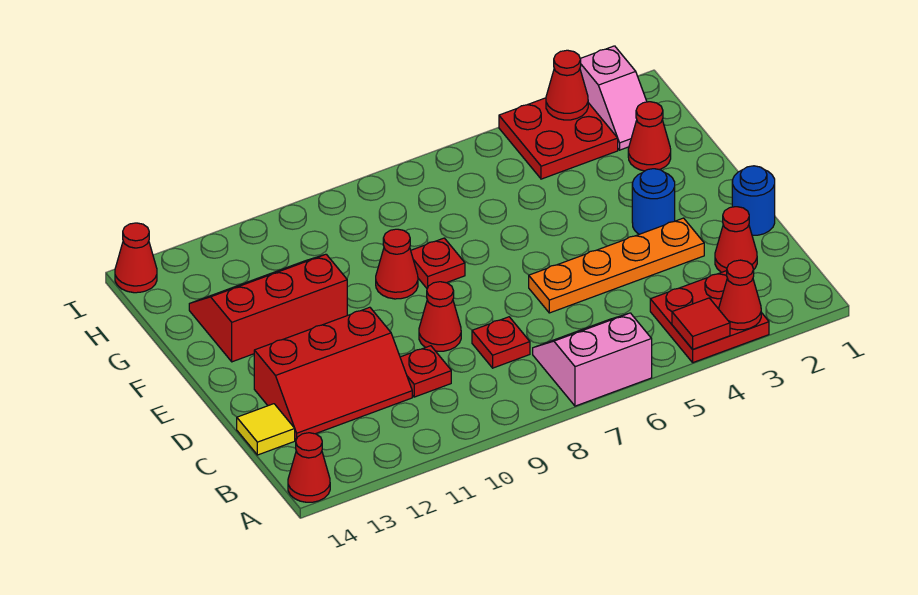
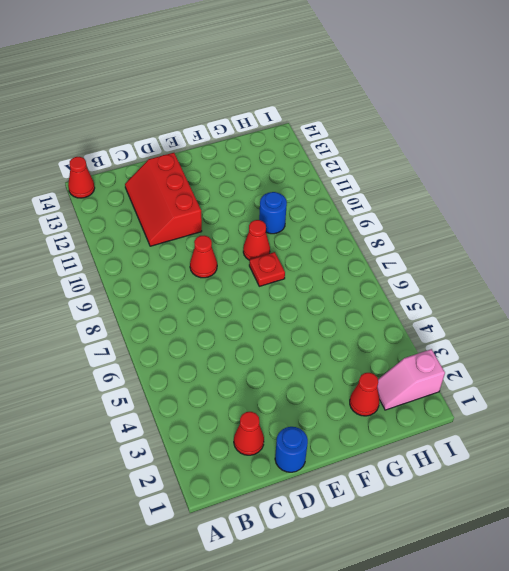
blue 1x1 round brick [259,192,287,234] -> blue 1x1 round brick moved to [632,169,675,234]
none -> red 2x2 plate [650,271,769,363]
none -> pink 2x2 slope [533,313,652,406]
none -> red 1x1 plate [472,317,530,368]

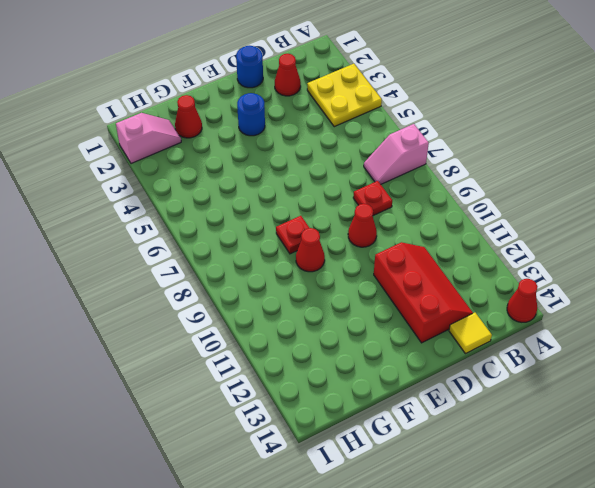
yellow 2x2 plate [307,64,382,127] -> red 2x2 plate [650,271,769,363]
pink 1x2 slope [364,124,429,184] -> pink 2x2 slope [533,313,652,406]
none -> red 1x1 plate [400,346,451,397]
none -> orange 1x4 plate [529,218,704,313]
none -> red 2x3 slope [189,254,347,362]

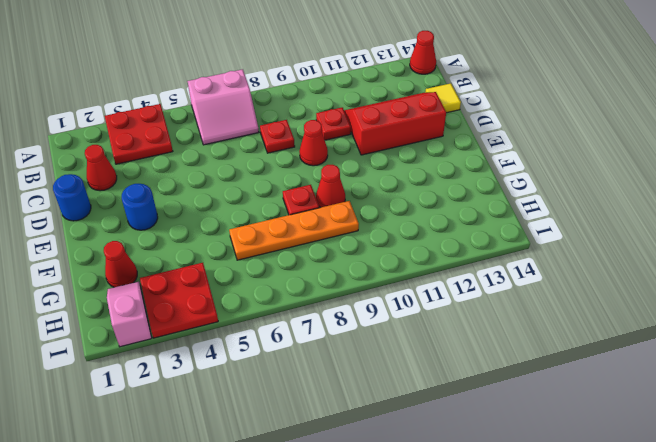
orange 1x4 plate [229,201,359,260] -> orange 1x4 plate moved to [529,218,704,313]
none -> red 2x3 slope [189,254,347,362]
none -> red 1x1 cone [115,223,157,293]
none -> red 1x1 cone [719,260,761,330]

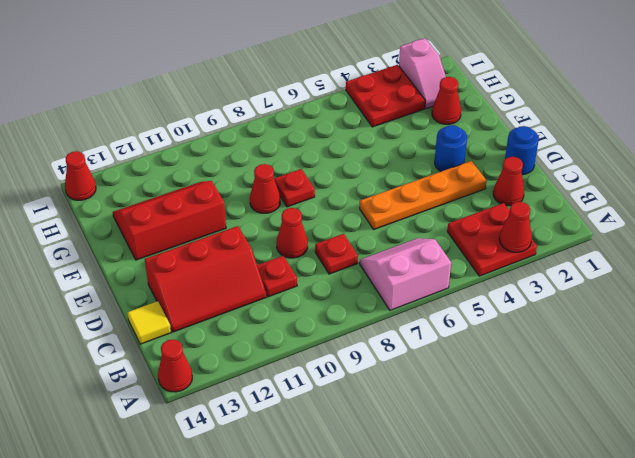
none -> red 1x1 tile [672,298,730,349]
none -> red 1x1 cone [546,50,588,120]

